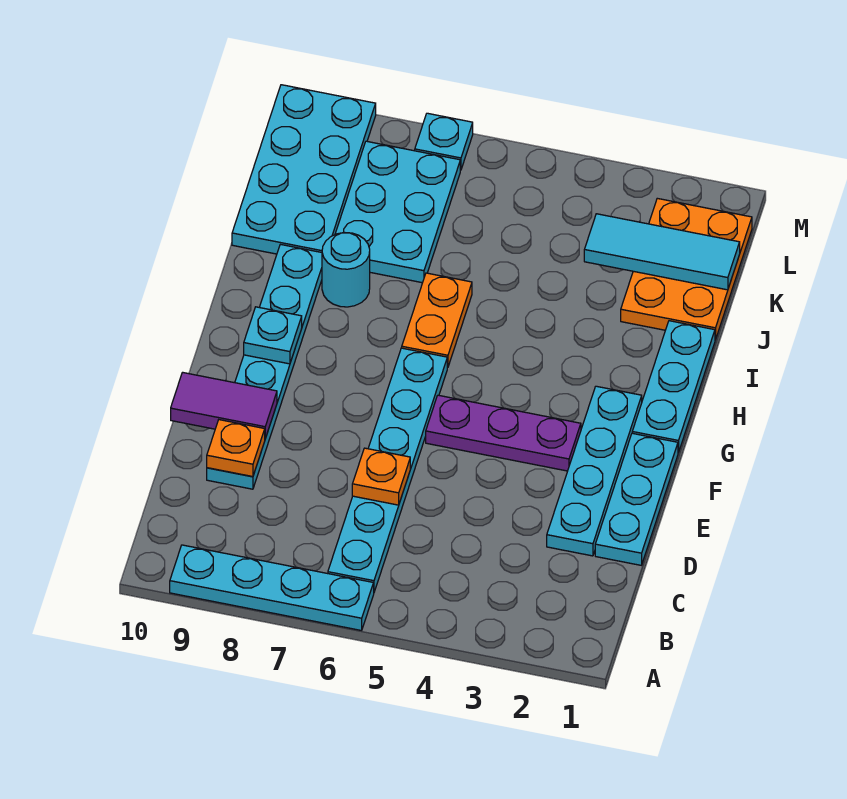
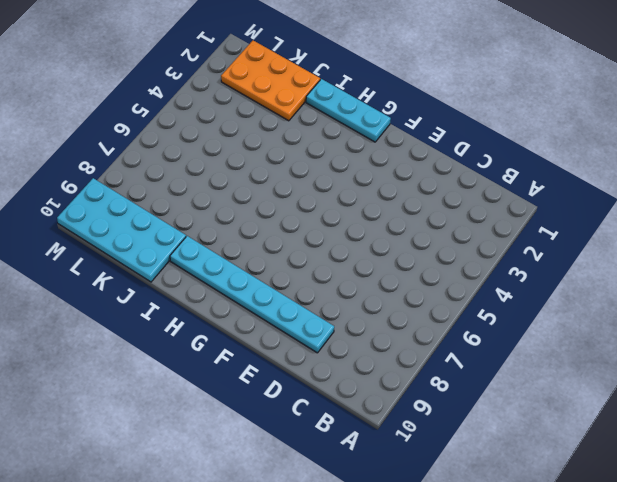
none -> cyan 1x4 plate [170,545,374,630]
none -> cyan 1x6 plate [328,348,447,592]
none -> cyan 1x3 plate [595,433,678,565]

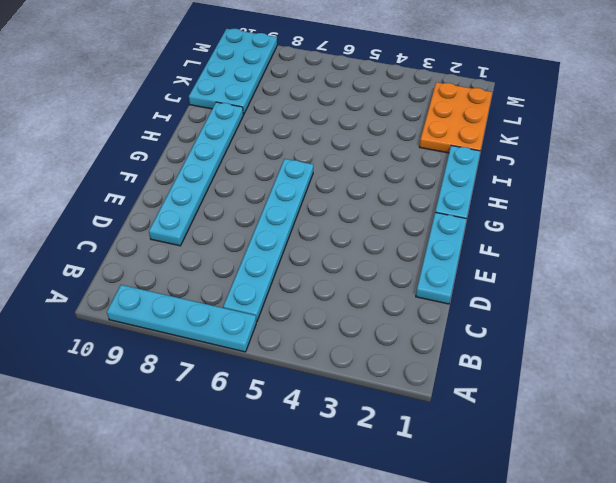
none -> cyan 1x4 plate [547,386,642,556]
none -> purple 1x3 plate [426,395,581,471]
none -> orange 1x2 plate [402,273,472,368]

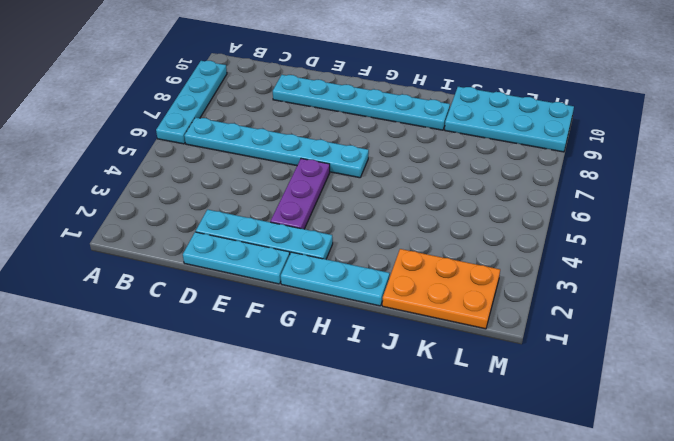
none -> orange 1x2 plate [402,273,472,368]
none -> cyan 1x1 round brick [322,233,370,307]
none -> cyan 2x3 plate [335,141,460,283]

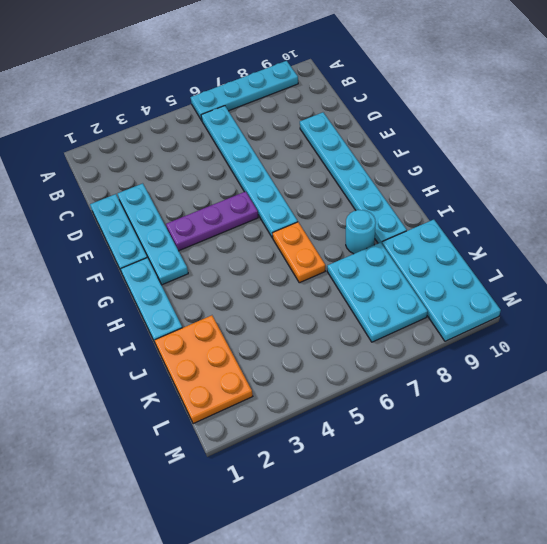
none -> cyan 1x1 plate [415,113,473,170]
none -> orange 1x1 plate [352,448,410,505]
none -> orange 1x1 plate [207,420,265,477]

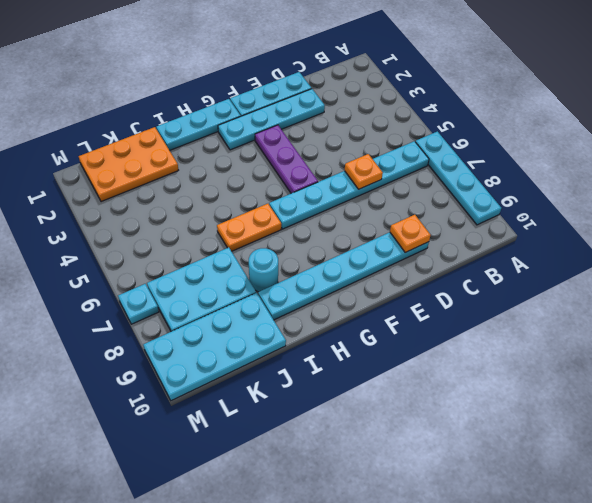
none -> purple 1x2 tile [171,372,277,438]
none -> cyan 1x1 plate [244,307,302,364]
none -> cyan 1x3 tile [584,214,740,290]

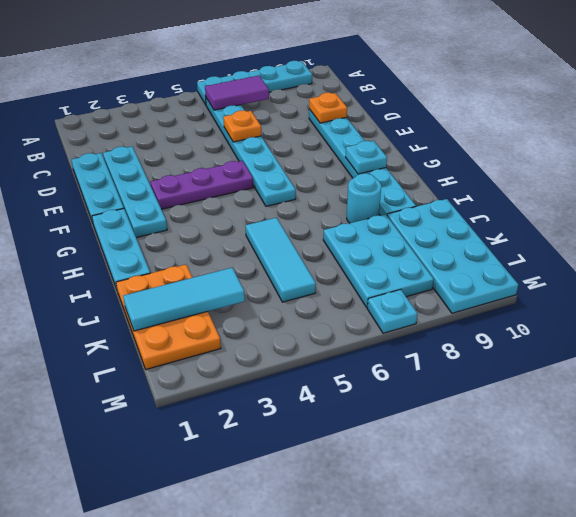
purple 1x2 tile [205,76,269,110] -> purple 1x2 tile moved to [171,372,277,438]
cyan 1x3 tile [245,218,316,302] -> none
none -> orange 1x2 plate [402,273,472,368]

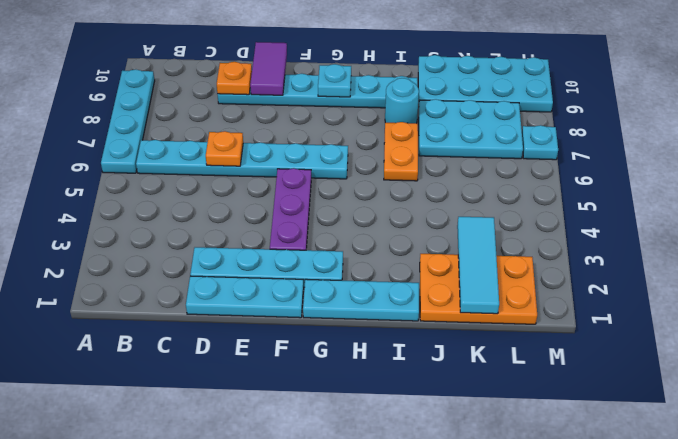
orange 1x2 plate [384,122,418,181] -> orange 1x2 plate turned to [402,273,472,368]

